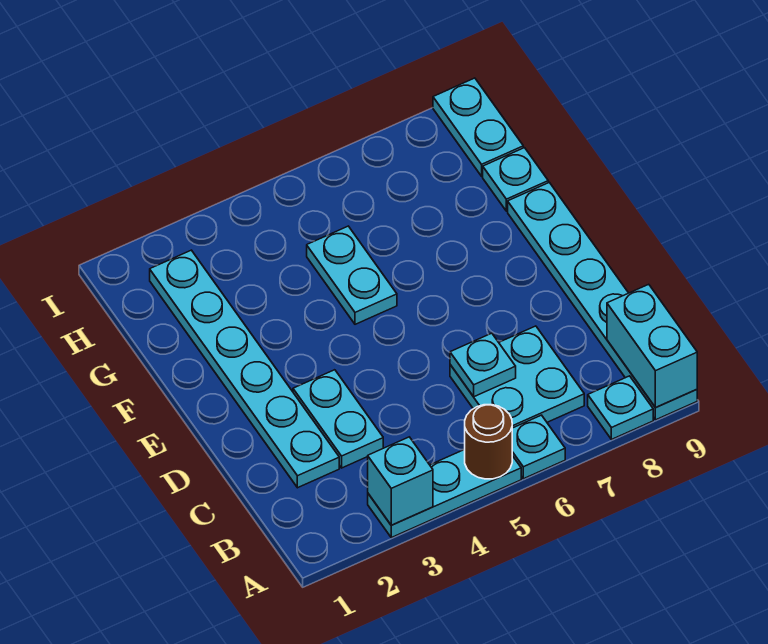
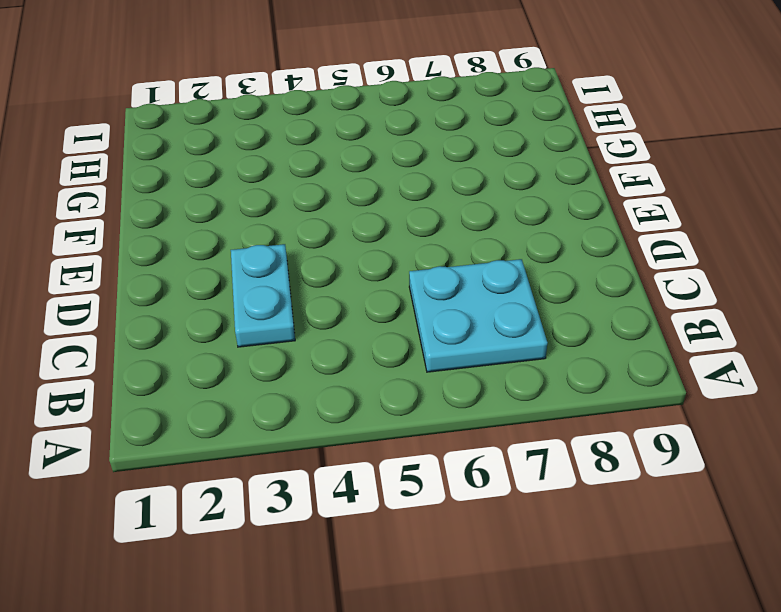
none -> cyan 1x3 plate [368,449,521,538]
none -> cyan 1x1 plate [512,415,565,479]
none -> cyan 1x1 plate [588,376,653,440]

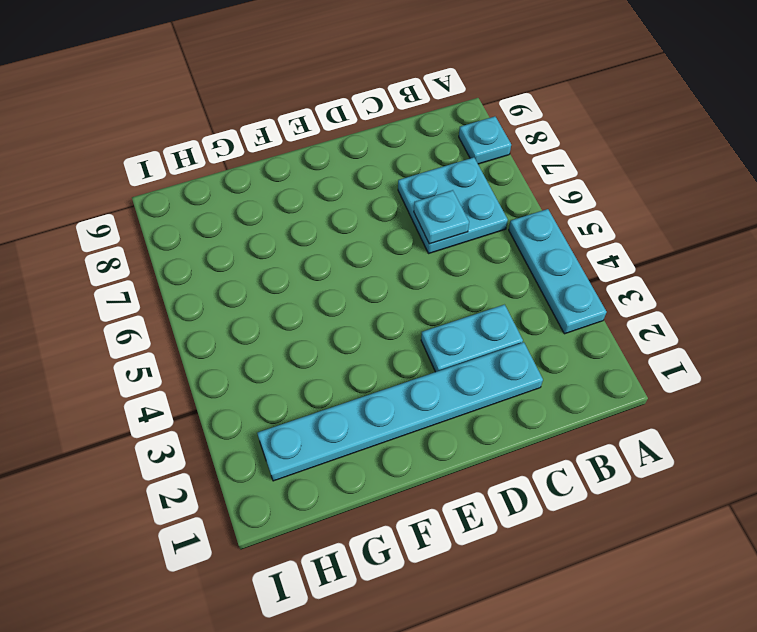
none -> cyan 1x1 plate [512,415,565,479]
none -> cyan 1x6 plate [508,182,697,420]
none -> cyan 1x2 plate [307,226,397,324]

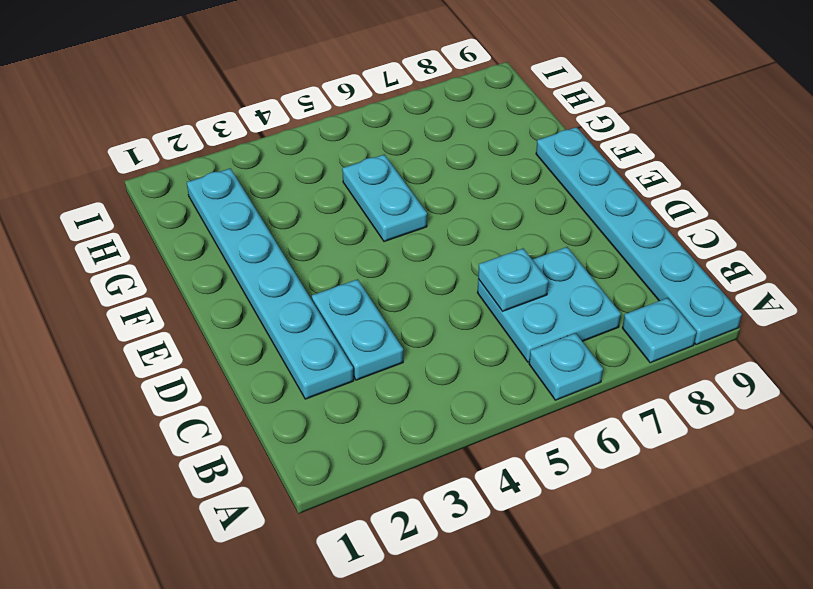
none -> cyan 1x3 plate [368,449,521,538]
none -> cyan 1x1 plate [483,148,548,211]
none -> cyan 1x2 plate [433,78,523,176]

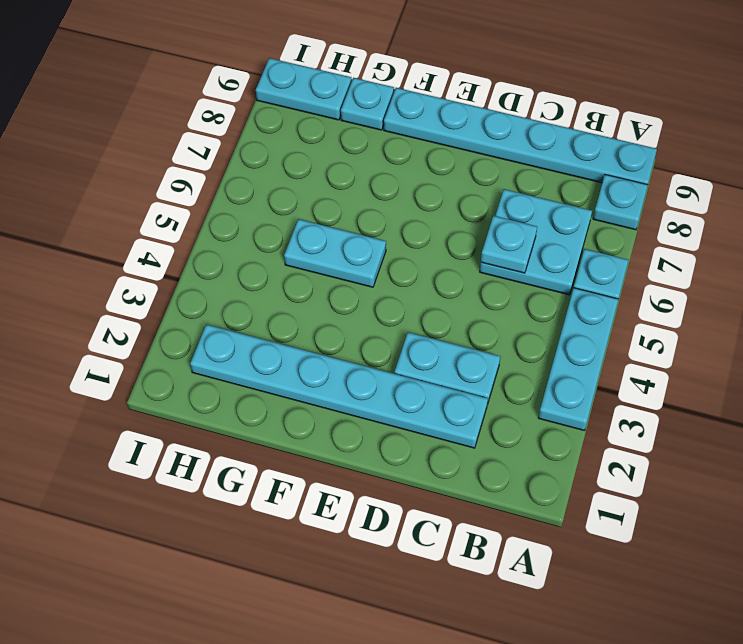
none -> cyan 1x1 brick [368,437,433,525]
none -> brown 1x1 round brick [465,405,512,479]
none -> cyan 1x2 brick [607,284,697,407]

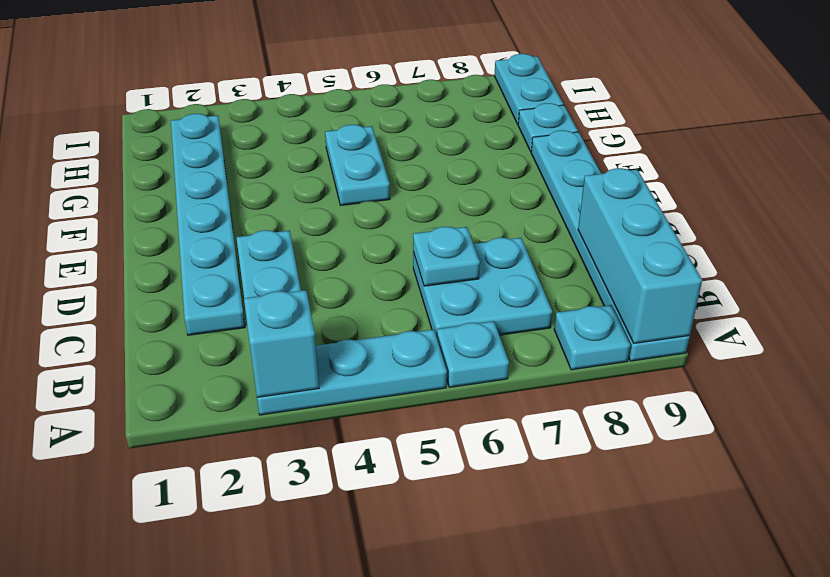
cyan 1x3 brick [578,168,702,343] -> cyan 1x2 brick [607,284,697,407]
none -> brown 1x1 round brick [465,405,512,479]

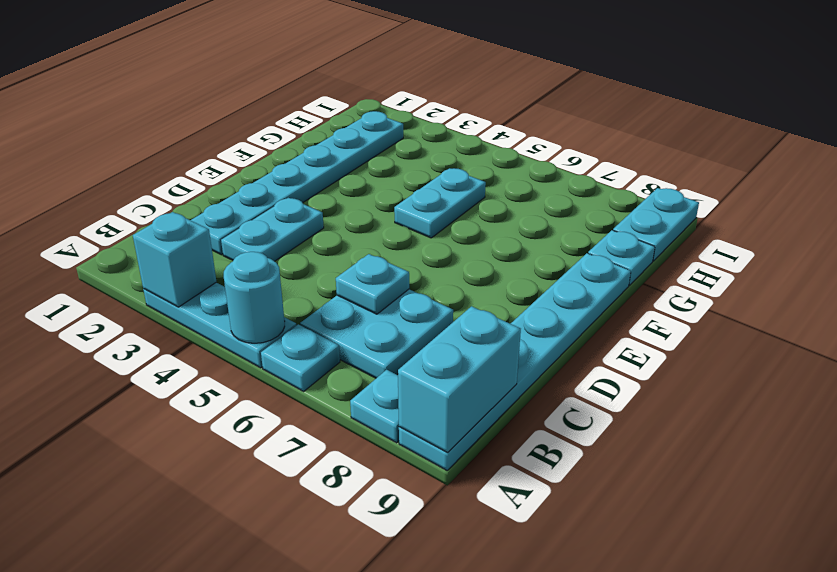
cyan 1x1 round brick [224,252,285,343] -> brown 1x1 round brick [465,405,512,479]

